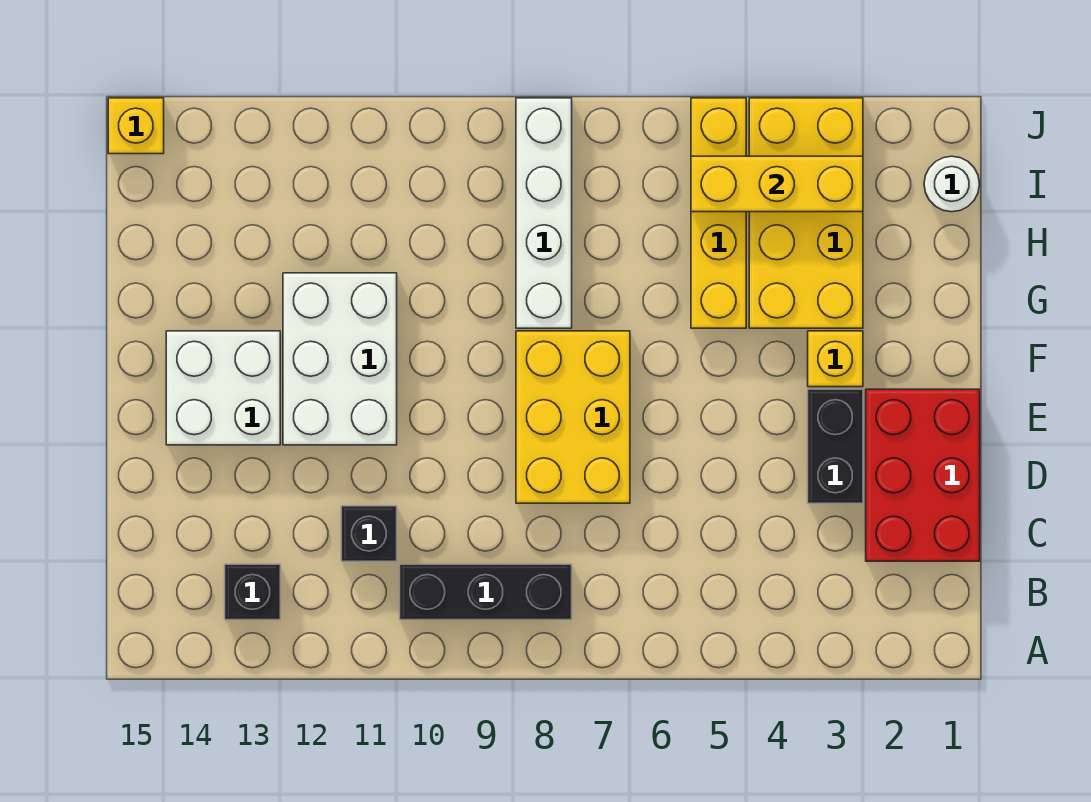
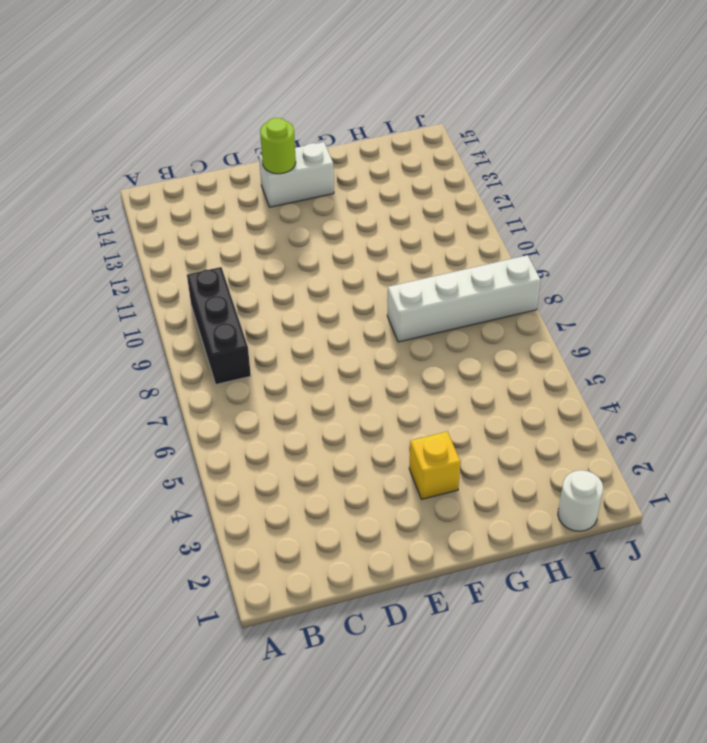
white 1x2 brick [259,142,334,207] -> white 2x2 brick [166,331,280,445]
lime 1x1 round brick [260,118,296,174] -> none
none -> black 1x1 brick [225,564,280,620]
none -> red 2x3 brick [866,389,980,561]
none -> black 1x1 brick [341,506,397,561]

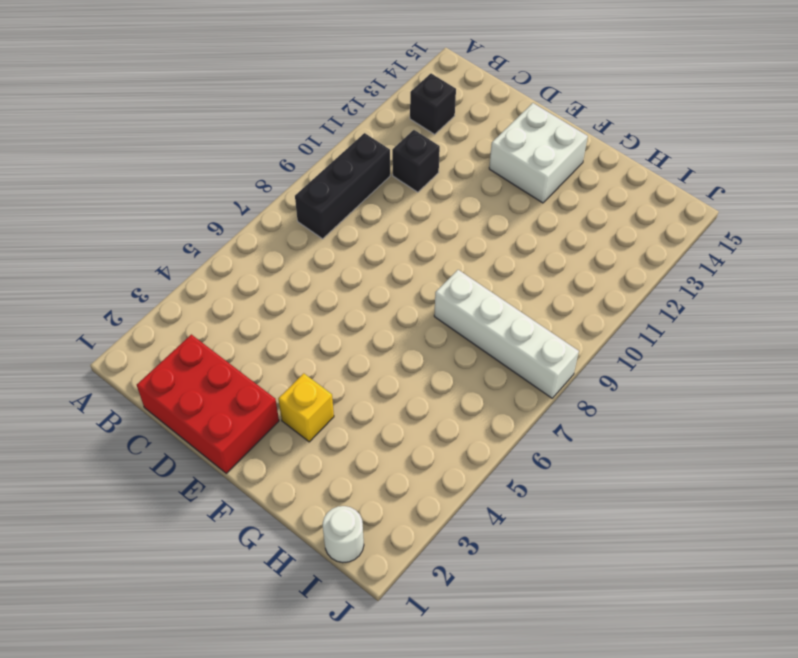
none -> black 1x2 brick [808,389,863,503]
none -> yellow 2x3 brick [516,331,630,503]
none -> white 2x3 brick [283,273,397,445]

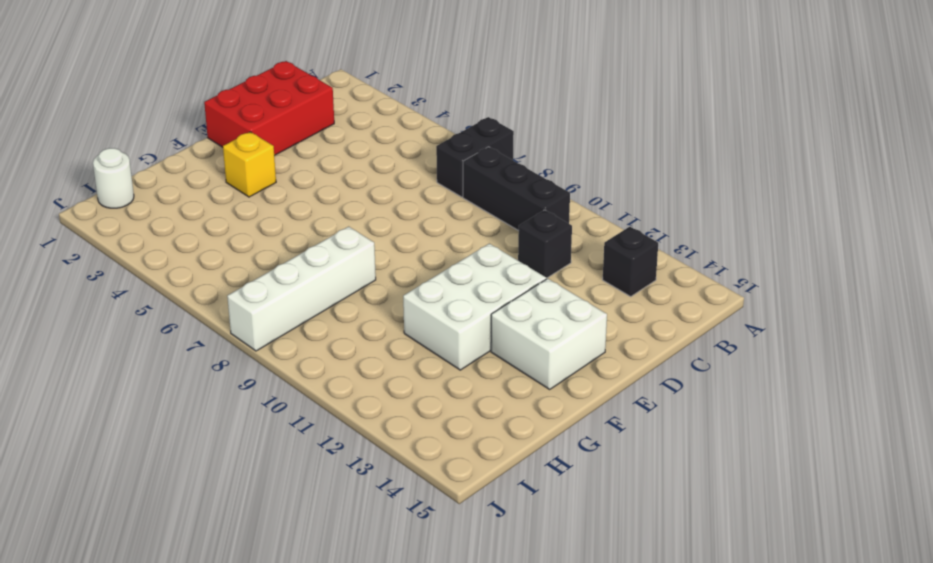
black 1x2 brick [436,117,514,197] -> black 1x2 brick moved to [808,389,863,503]
none -> yellow 2x3 brick [516,331,630,503]
none -> yellow 2x4 brick [749,98,863,328]
none -> yellow 1x4 brick [691,98,746,328]

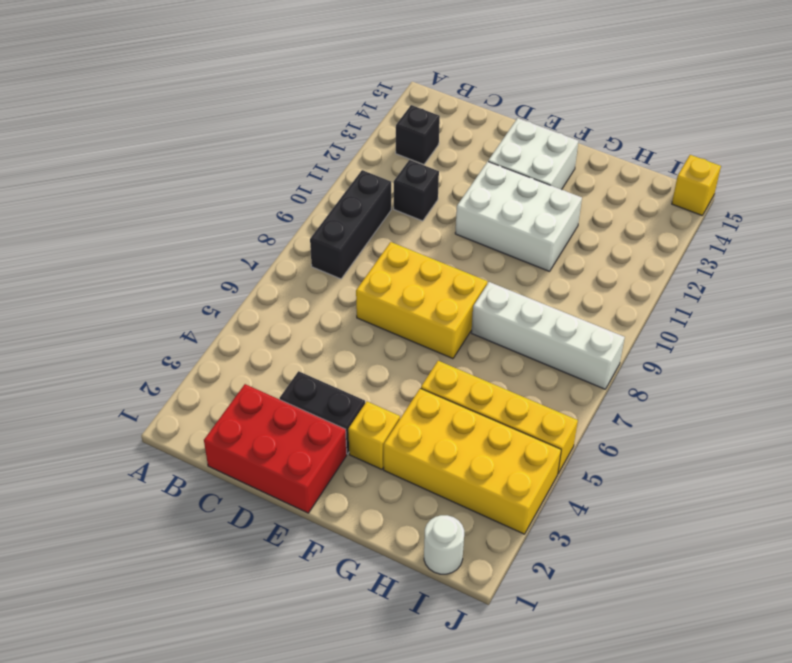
none -> yellow 1x3 brick [691,156,863,212]

